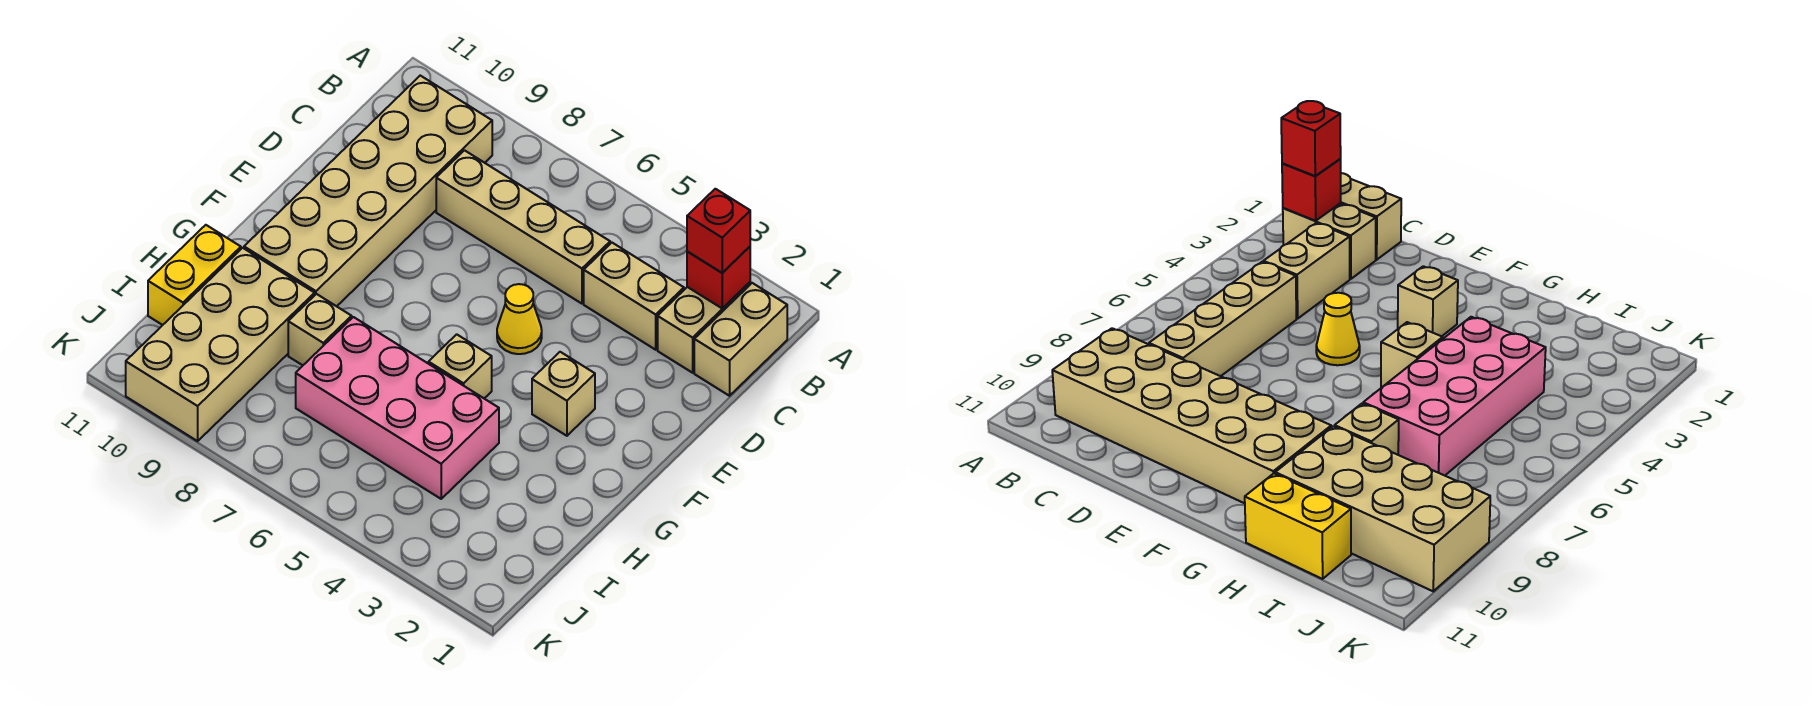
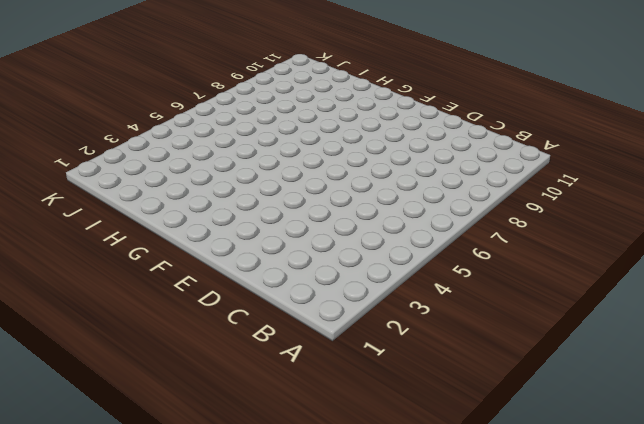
none -> tan 1x2 brick [694,283,787,396]
none -> tan 1x2 brick [658,282,750,373]
none -> tan 2x6 brick [244,76,492,306]

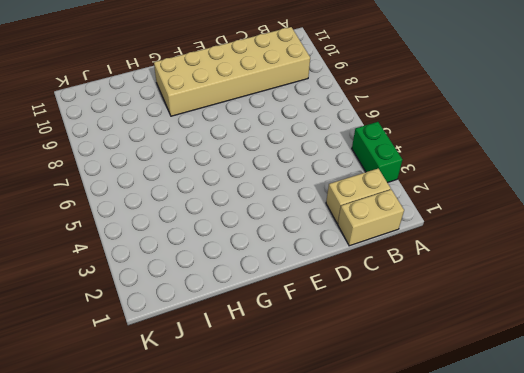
green 1x2 brick [352,122,402,183] -> none
none -> tan 1x2 brick [584,243,684,350]
none -> tan 1x4 brick [436,150,610,304]
none -> yellow 1x1 cone [497,284,542,354]

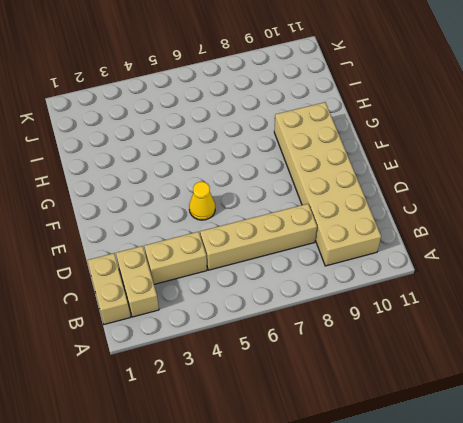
none -> tan 1x1 brick [532,352,595,436]
none -> tan 1x1 brick [428,334,492,398]
none -> pink 2x4 brick [296,317,499,499]

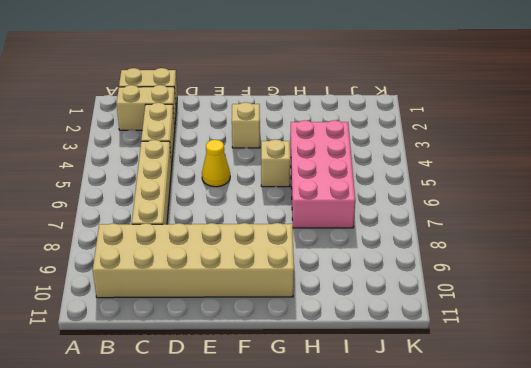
none -> tan 1x1 brick [288,294,352,365]
none -> tan 2x4 brick [126,248,315,441]
none -> yellow 1x2 brick [148,225,241,325]

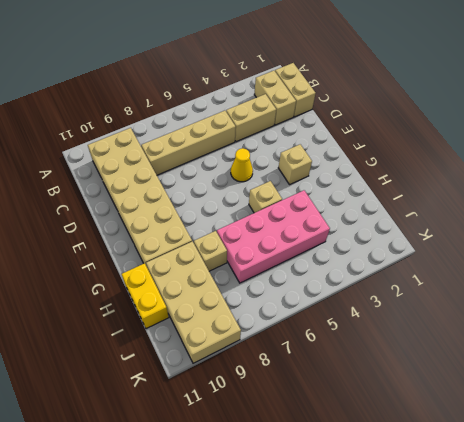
none -> red 1x1 brick [687,247,750,308]
none -> red 1x1 brick [687,189,750,273]

